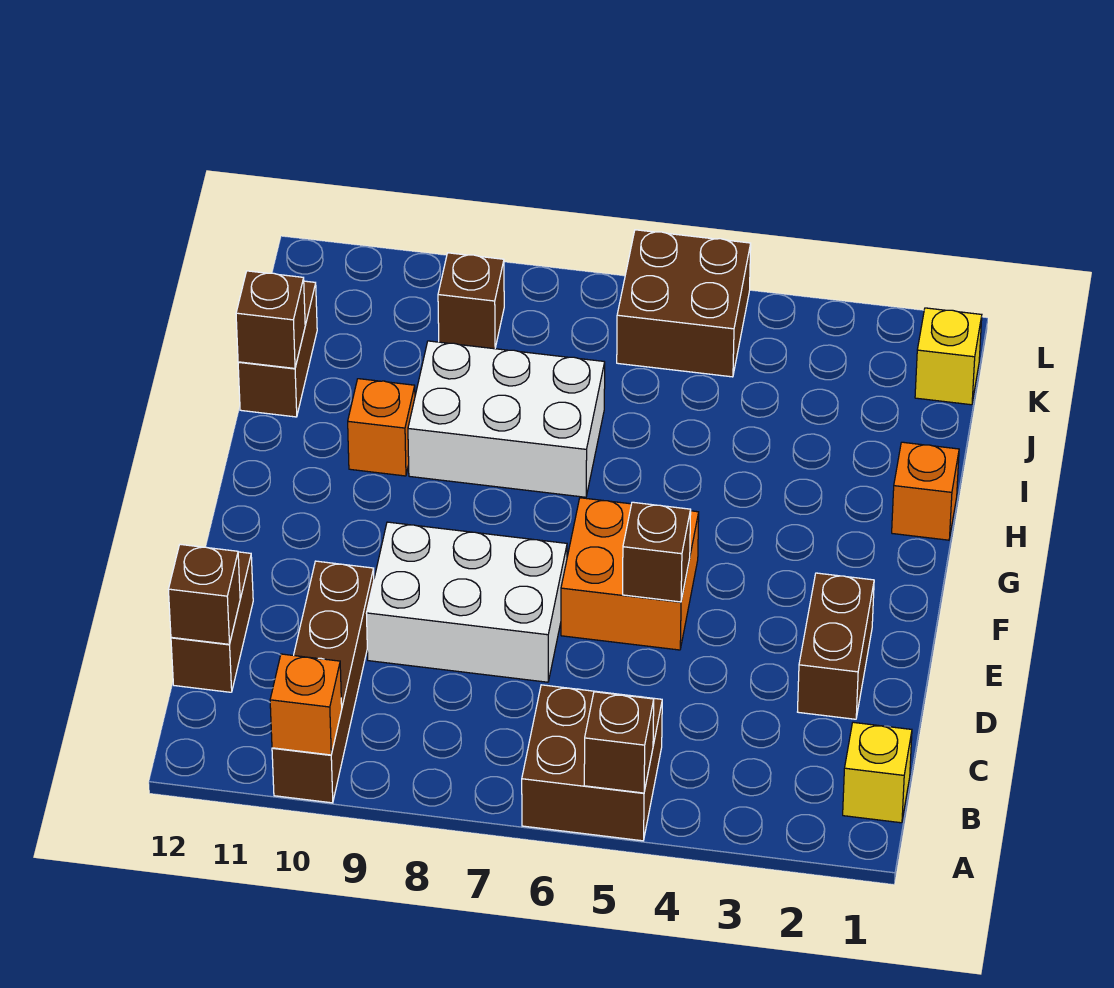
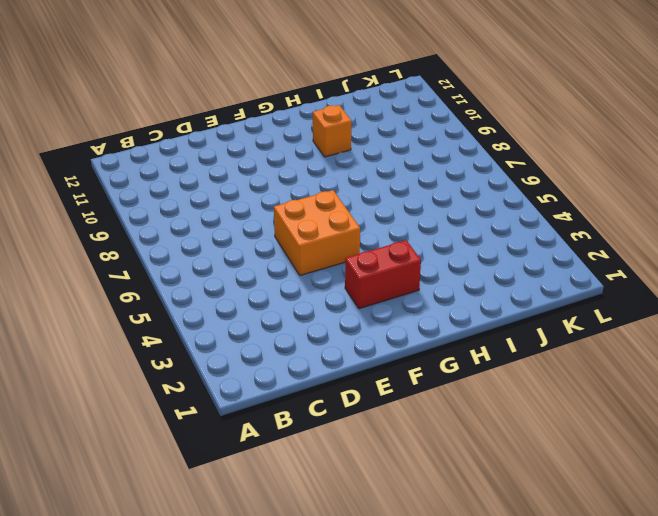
red 1x2 brick [345,240,421,309] -> none
none -> brown 2x2 brick [522,685,662,841]
none -> brown 1x4 brick [272,561,374,803]
none -> yellow 1x1 brick [843,722,912,823]

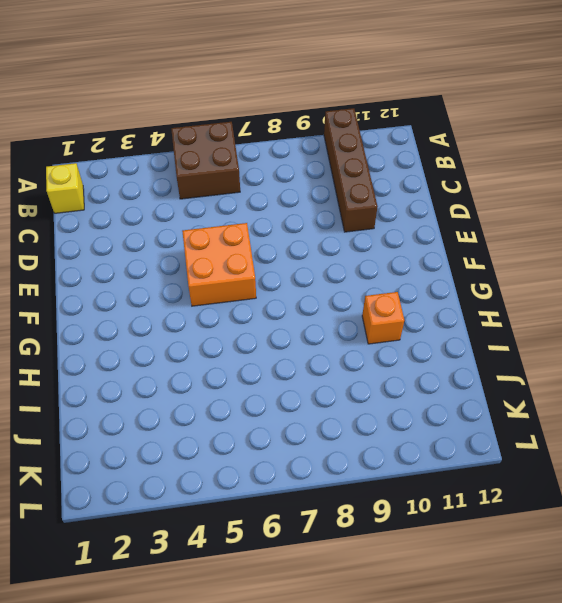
none -> brown 1x2 brick [171,552,253,692]
none -> brown 1x2 brick [798,573,874,719]
none -> white 2x3 brick [366,522,567,682]

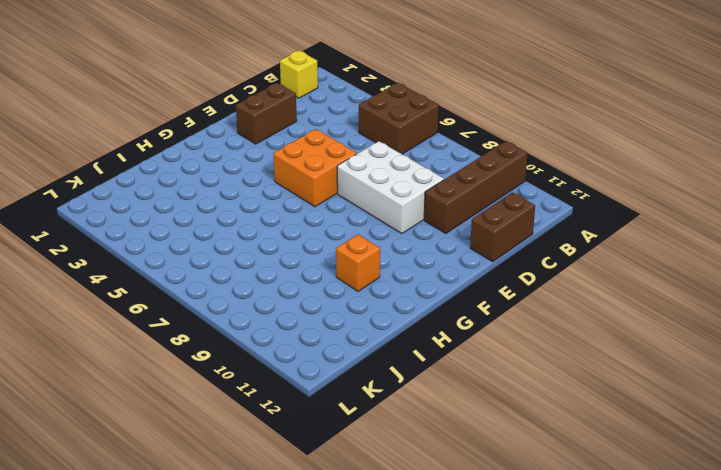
none -> orange 1x1 brick [892,442,959,540]
none -> white 2x3 brick [408,341,605,497]
none -> brown 1x2 brick [238,281,317,417]

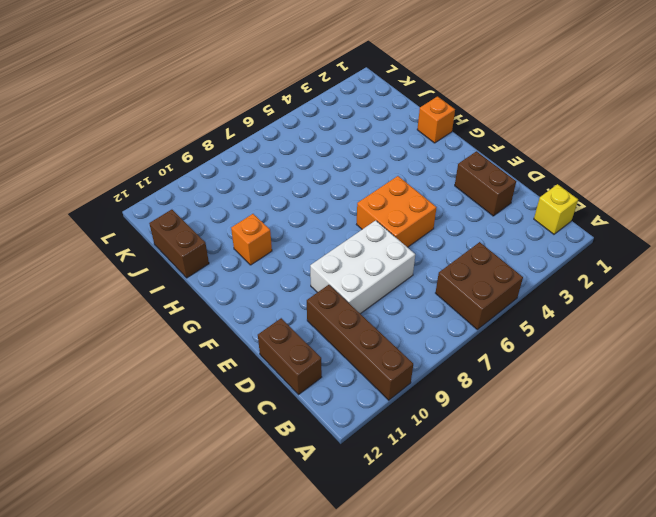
none -> white 2x3 brick [408,341,605,497]
none -> yellow 1x1 brick [915,308,982,405]
none -> brown 2x2 brick [617,230,751,377]

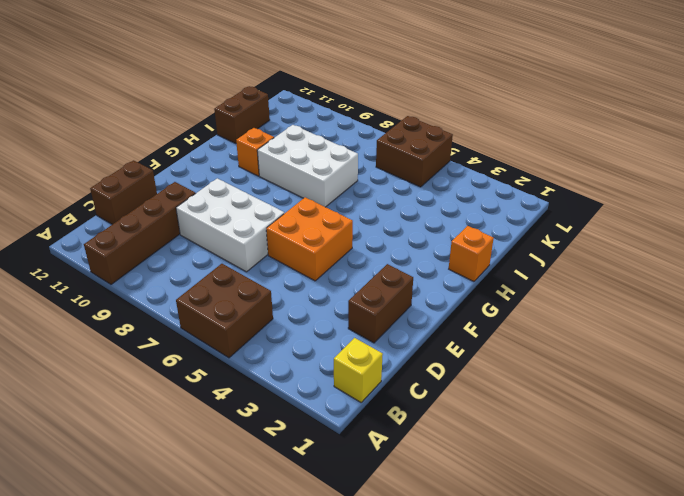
none -> yellow 1x1 brick [915,308,982,405]
none -> brown 1x1 brick [438,253,504,349]
none -> brown 1x1 brick [584,692,654,793]

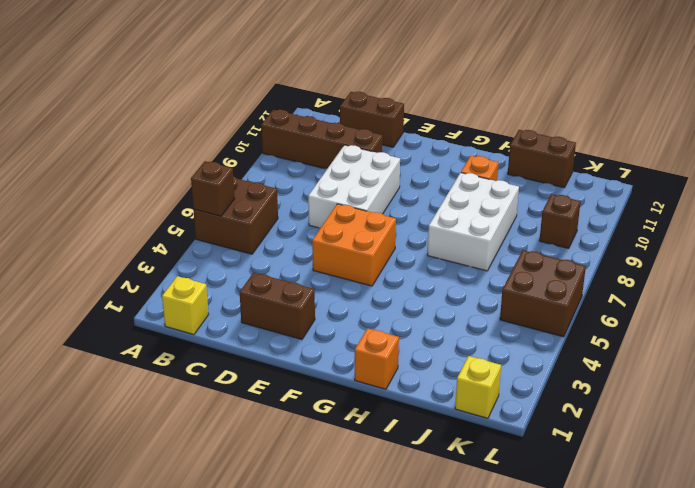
none -> orange 1x1 brick [270,654,342,755]
none -> brown 1x1 brick [168,544,240,644]
none -> brown 1x1 brick [623,502,691,602]

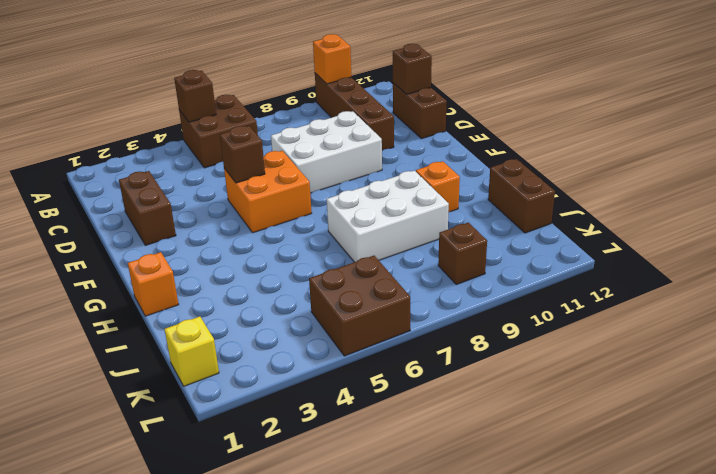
none -> yellow 1x1 brick [843,722,912,823]
none -> brown 1x1 brick [236,271,305,368]

